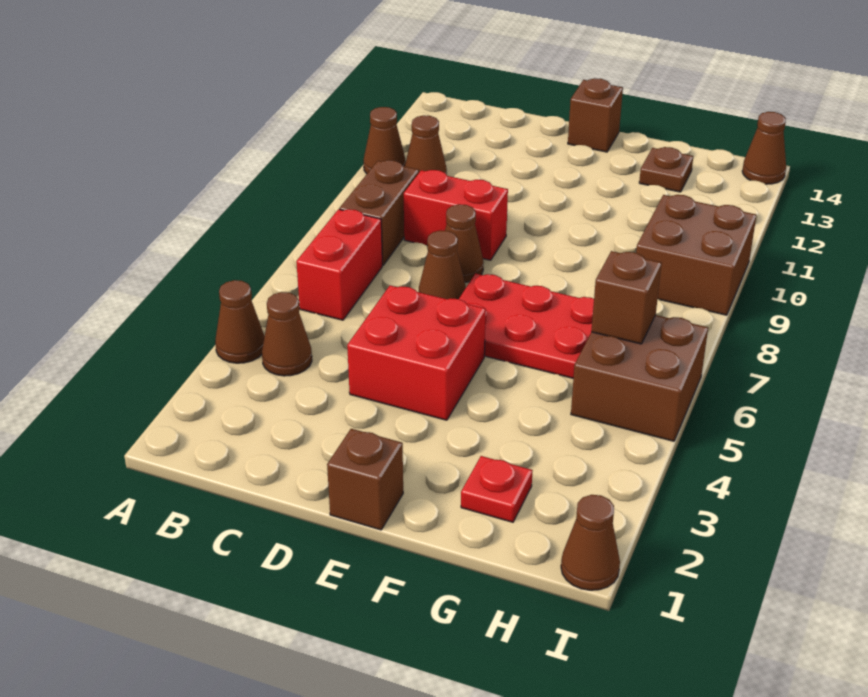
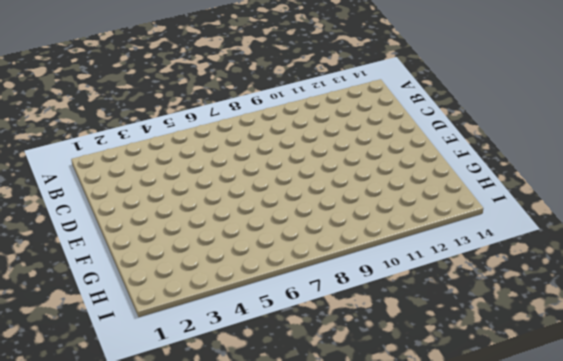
none -> brown 1x1 cone [215,280,265,363]
none -> brown 1x1 cone [364,107,406,174]
none -> brown 1x1 cone [262,292,312,376]

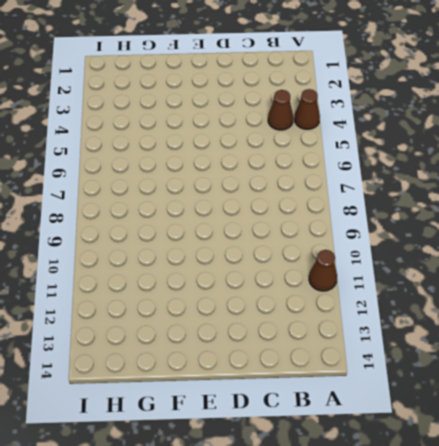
none -> red 1x2 brick [296,209,382,320]
none -> brown 1x2 brick [339,160,419,265]
none -> brown 1x1 cone [405,115,447,175]

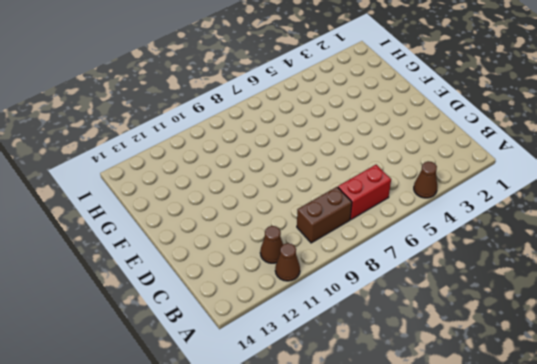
none -> brown 1x1 cone [262,292,312,376]
none -> red 1x2 brick [404,170,508,260]
none -> red 2x2 brick [347,285,486,420]

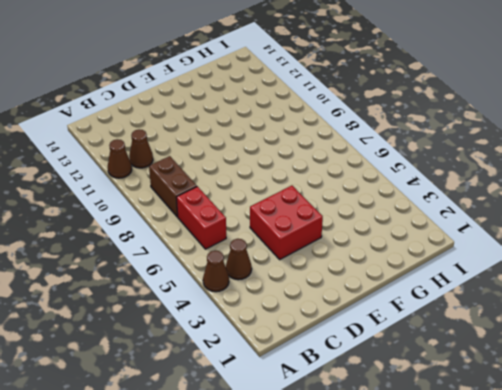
none -> red 1x2 brick [404,170,508,260]
none -> brown 1x1 cone [419,230,466,299]
none -> brown 1x1 cone [445,204,483,282]

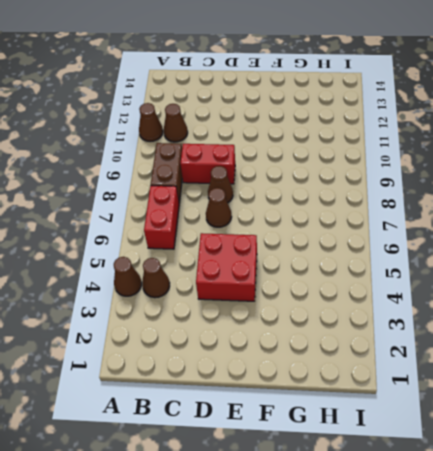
none -> brown 1x1 brick [327,429,403,530]
none -> red 2x3 plate [459,274,594,378]
none -> brown 1x1 brick [568,78,623,152]

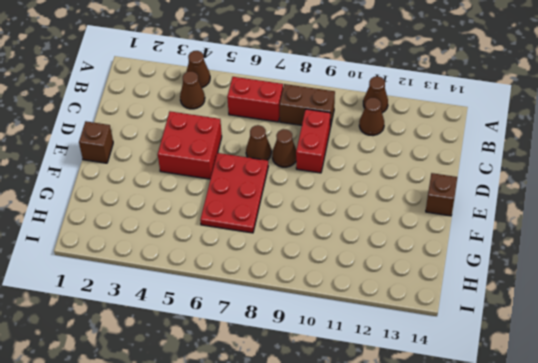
none -> red 1x1 plate [461,456,533,522]
none -> brown 1x1 plate [639,147,693,192]
none -> brown 2x2 brick [571,315,708,441]

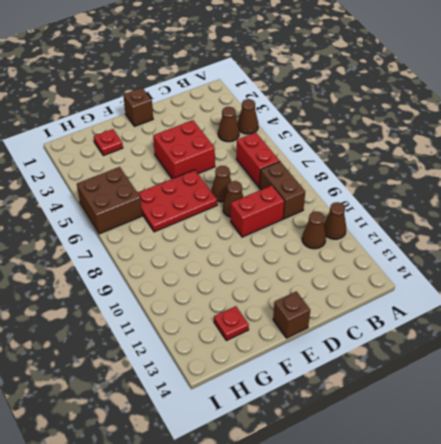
red 1x1 plate [214,306,249,341] -> brown 1x1 plate [639,147,693,192]
none -> brown 2x2 brick [636,195,756,315]
none -> brown 1x1 cone [561,495,620,590]
none -> brown 1x1 cone [742,112,786,184]

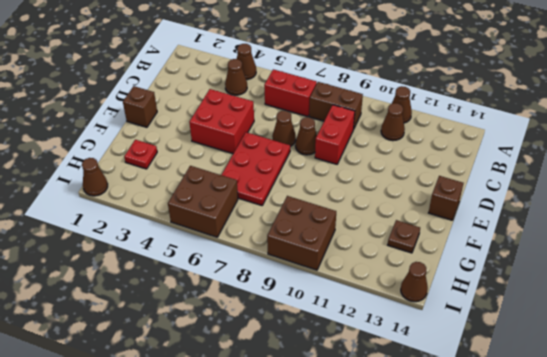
none -> brown 1x1 brick [591,251,662,344]

